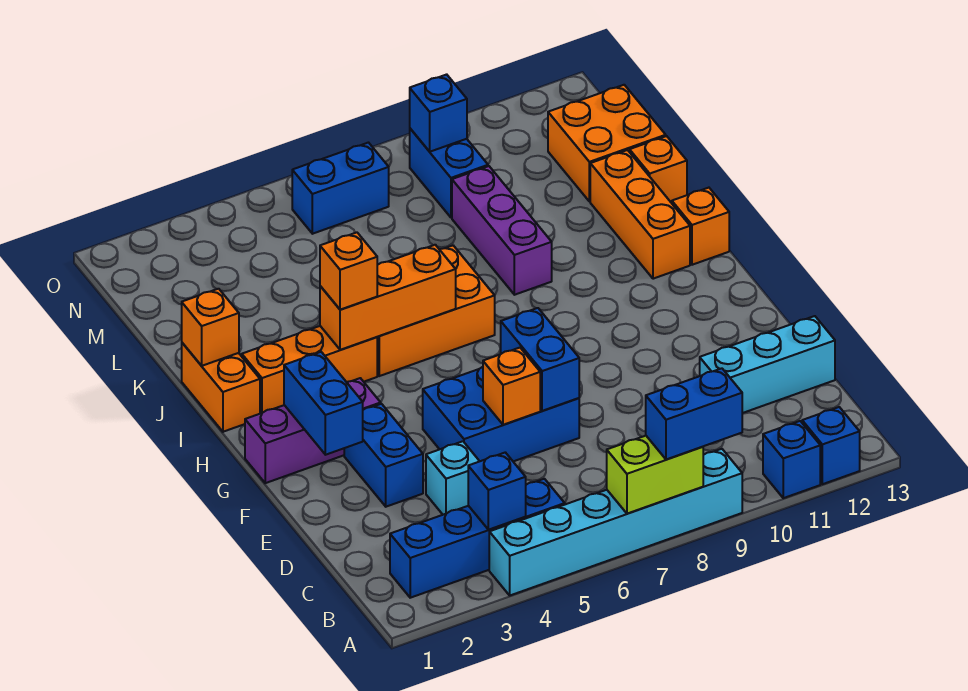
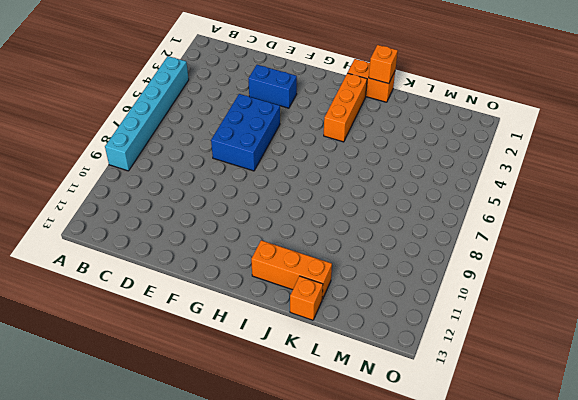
none -> blue 1x1 brick [763,421,820,498]
none -> blue 1x1 brick [802,407,860,484]
none -> blue 1x4 brick [390,479,565,598]

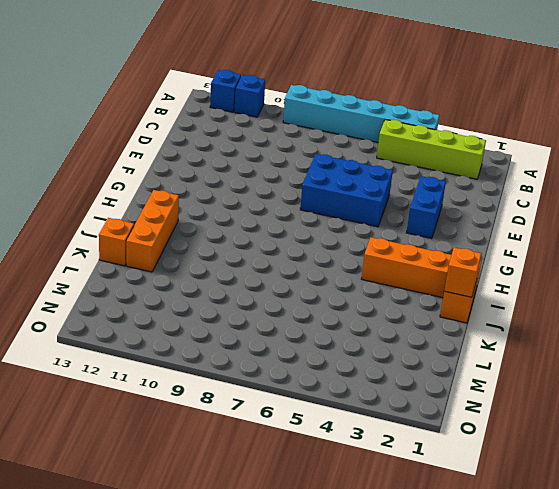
lime 1x4 brick [377,120,486,179] -> blue 1x4 brick [390,479,565,598]
none -> cyan 1x1 brick [426,441,480,515]
none -> cyan 1x3 brick [700,316,835,413]
none -> purple 1x3 brick [245,378,381,483]

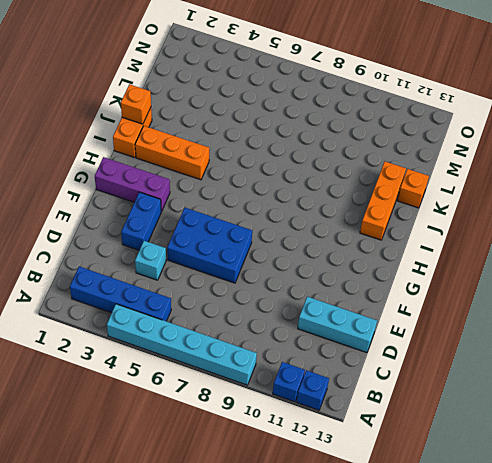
none -> orange 2x3 brick [377,246,495,376]
none -> orange 1x1 brick [672,188,729,265]
none -> purple 1x3 brick [452,166,552,295]

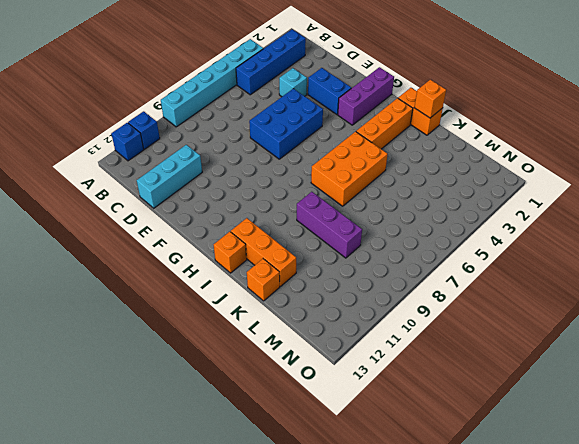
none -> orange 2x2 brick [548,85,666,202]
none -> blue 1x2 brick [410,129,488,218]
none -> blue 1x2 brick [292,143,389,234]

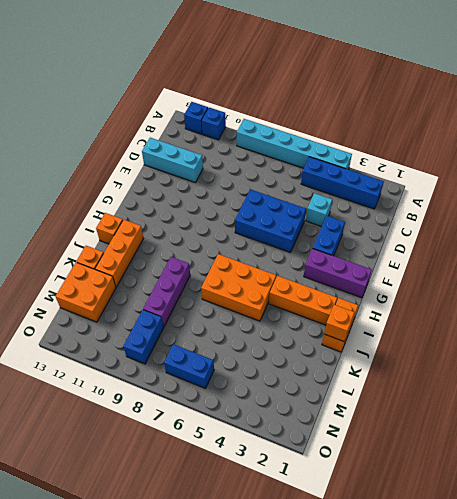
none -> lime 1x2 brick [607,436,703,514]
none -> blue 1x1 brick [468,452,526,530]
none -> orange 1x1 brick [483,348,540,425]

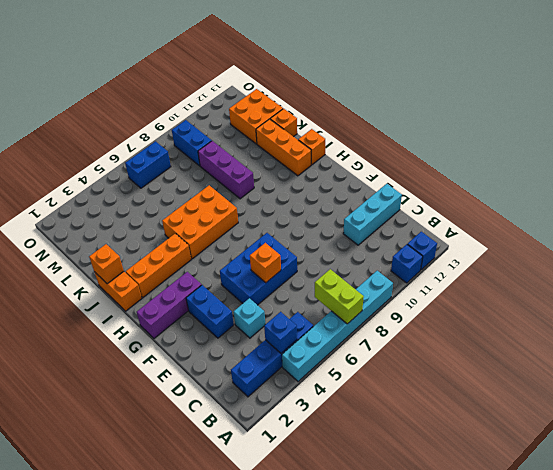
lime 1x2 brick [315,269,364,324] -> lime 1x2 brick turned to [607,436,703,514]
none -> blue 1x2 brick [501,308,579,411]
none -> blue 1x2 brick [284,352,363,455]
none -> orange 1x3 brick [320,245,456,350]

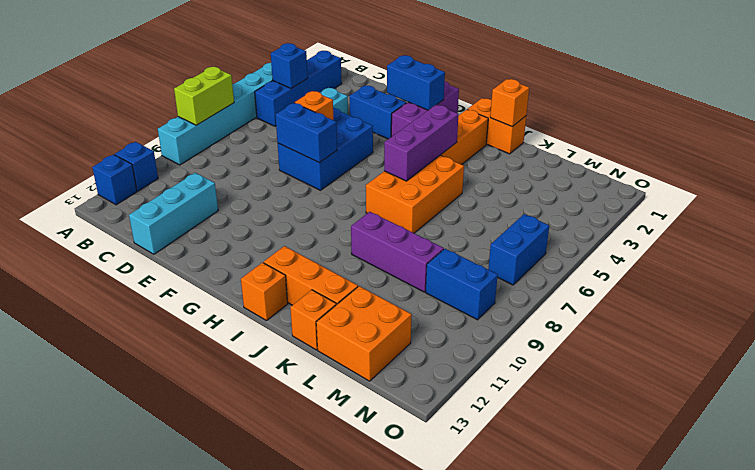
purple 1x3 brick [384,105,459,181] -> orange 1x3 brick [320,245,456,350]
none -> blue 1x1 brick [410,74,467,152]
none -> blue 1x2 brick [646,368,742,459]
none -> orange 1x1 brick [320,232,377,310]

